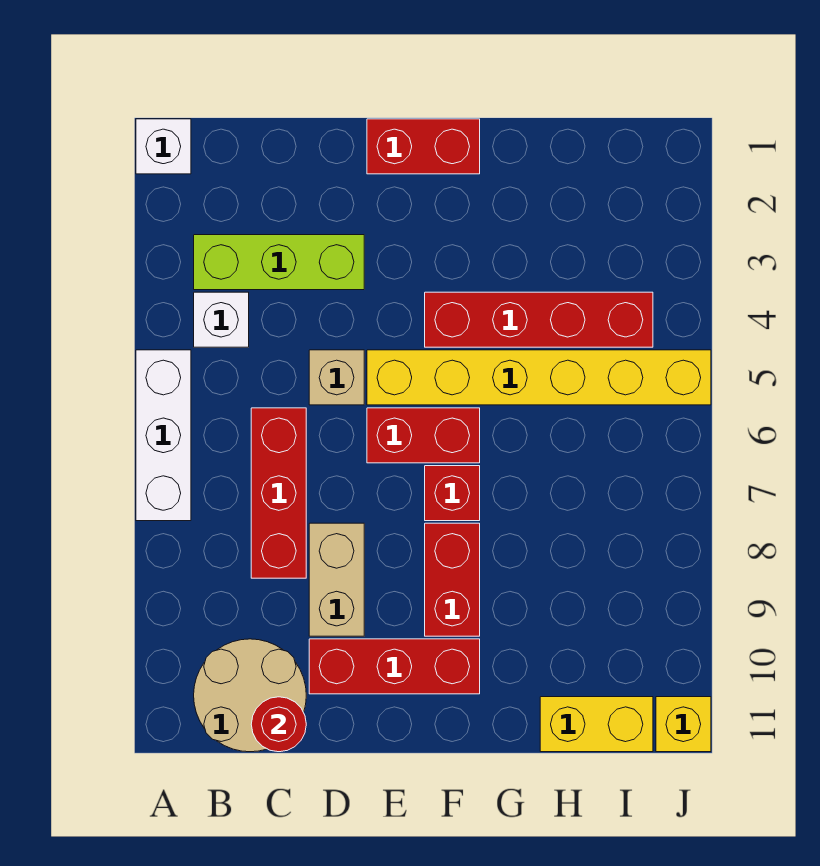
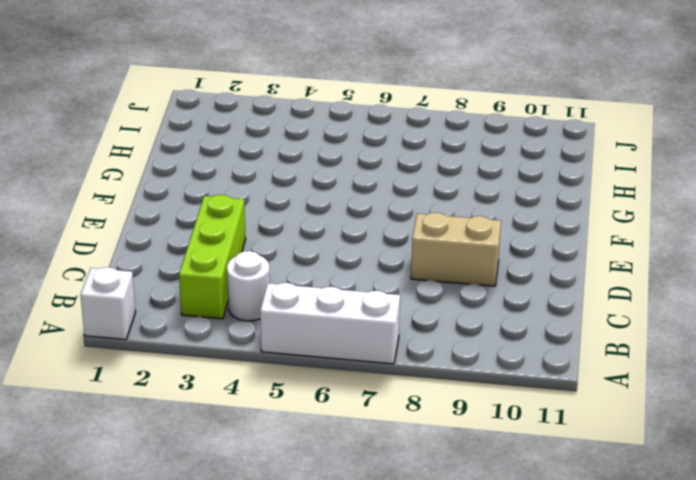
white 1x1 round brick [227,251,270,321] -> white 1x1 brick [194,292,249,347]
none -> tan 2x2 round brick [194,639,306,752]
none -> red 1x3 brick [251,408,306,578]
none -> tan 1x1 brick [309,350,364,405]

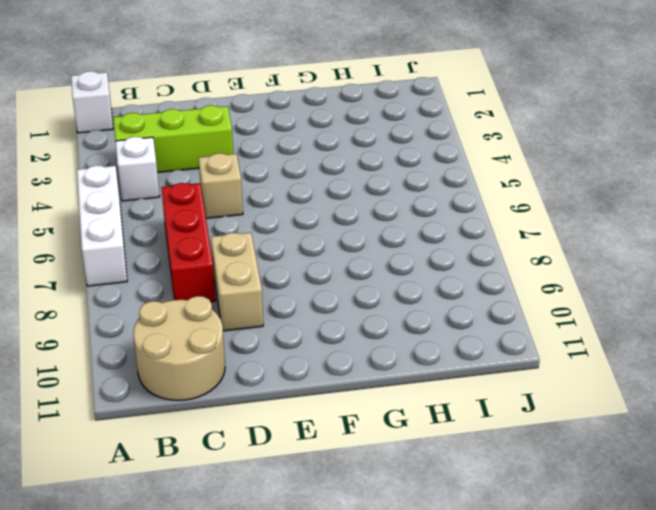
none -> red 1x3 brick [309,639,480,694]
none -> red 1x2 brick [367,119,480,174]
none -> yellow 1x6 brick [367,350,711,405]

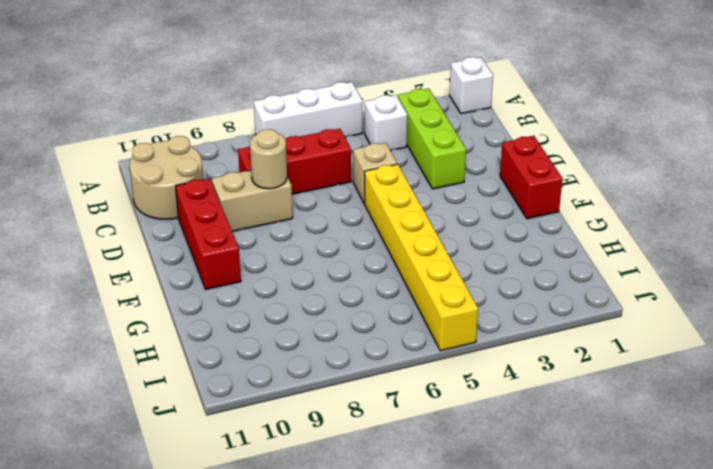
tan 1x1 round brick [250,129,287,189] -> none
none -> red 1x2 brick [367,408,480,463]
none -> red 1x4 brick [425,292,653,347]
none -> red 1x1 brick [425,466,480,521]

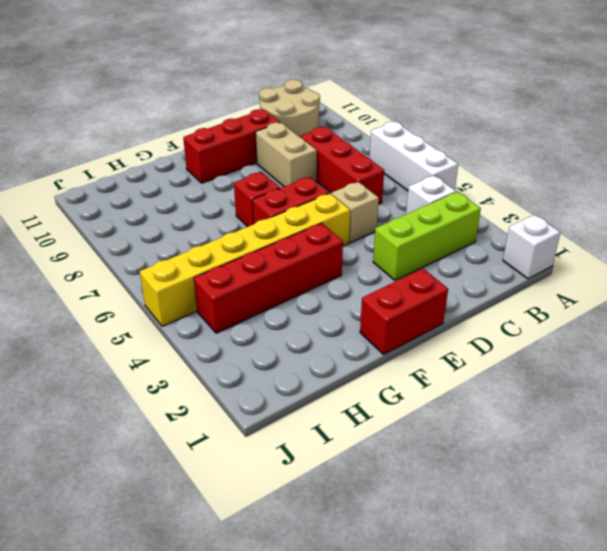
none -> red 1x2 brick [425,523,480,636]
none -> yellow 1x2 brick [540,697,653,752]
none -> yellow 1x1 brick [656,697,711,752]

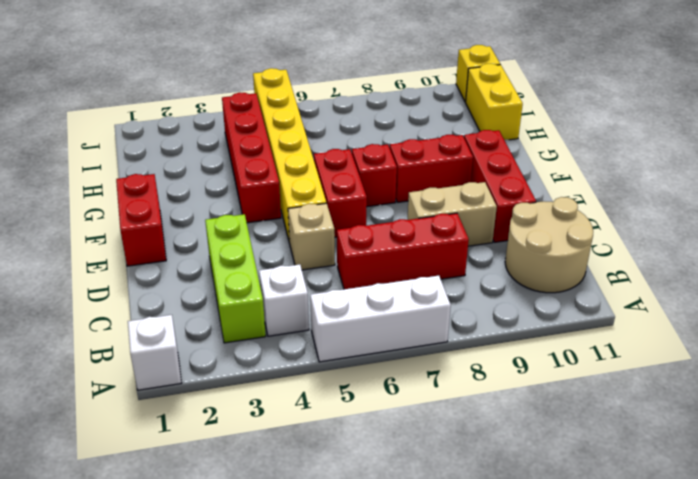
none -> red 1x1 round brick [251,697,306,752]

